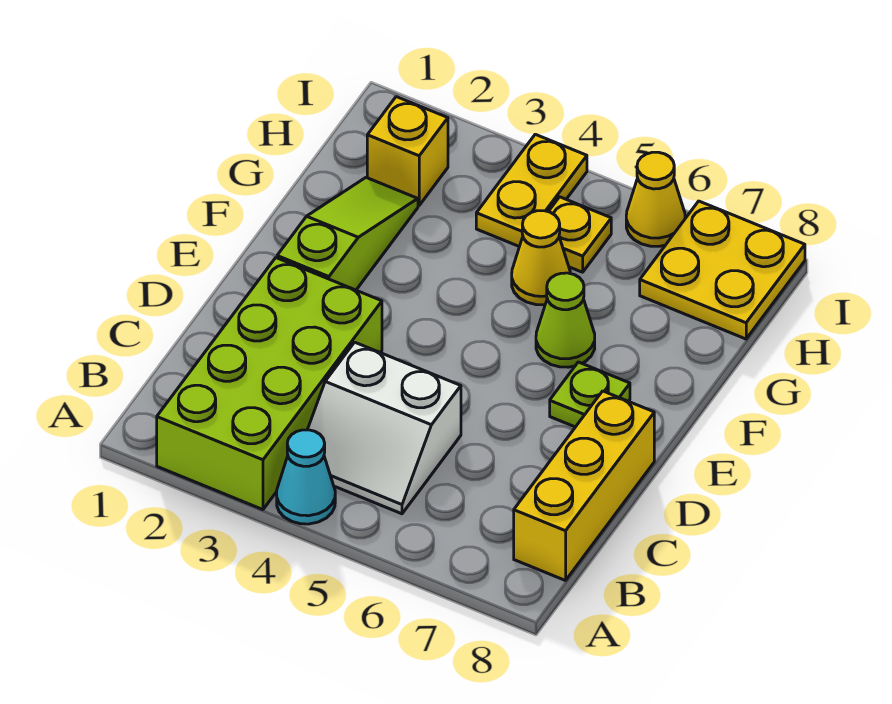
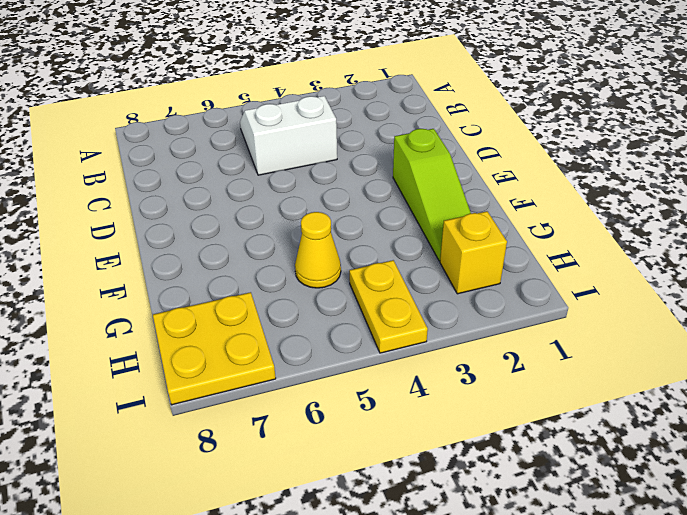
none -> lime 2x4 brick [157,258,382,510]
none -> cyan 1x1 cone [277,430,335,524]
none -> yellow 1x3 brick [514,391,654,581]

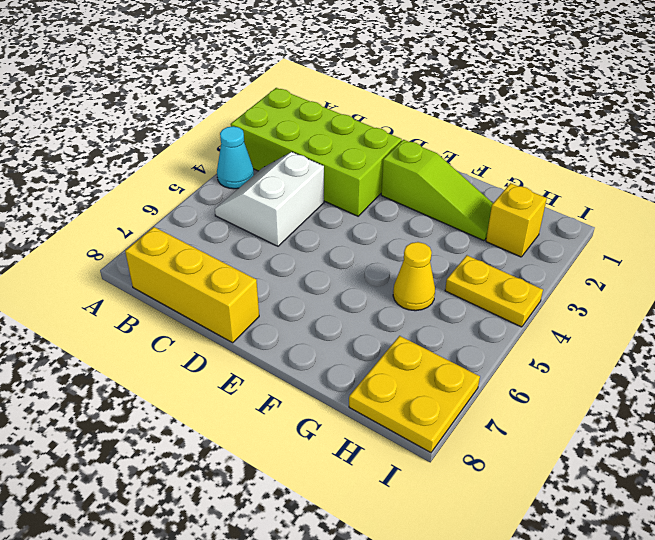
none -> lime 1x1 plate [550,362,630,427]
none -> lime 1x1 cone [536,273,595,367]
none -> yellow 1x1 plate [548,197,611,272]

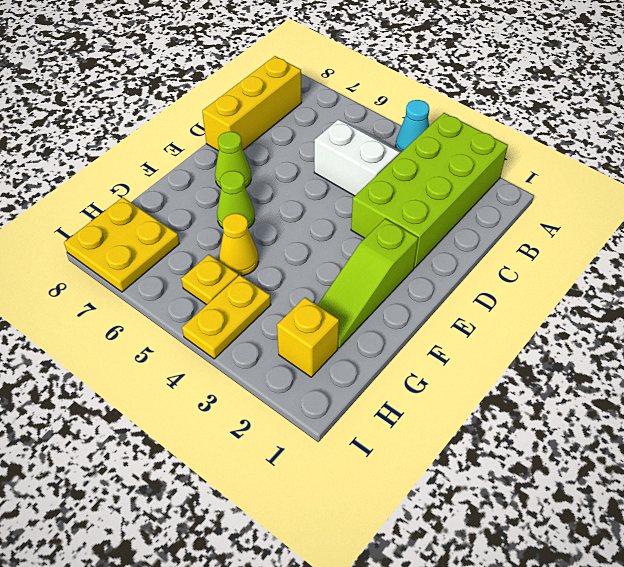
lime 1x1 cone [215,132,251,188] -> lime 1x1 plate [550,362,630,427]
none -> yellow 1x1 cone [626,152,685,246]

